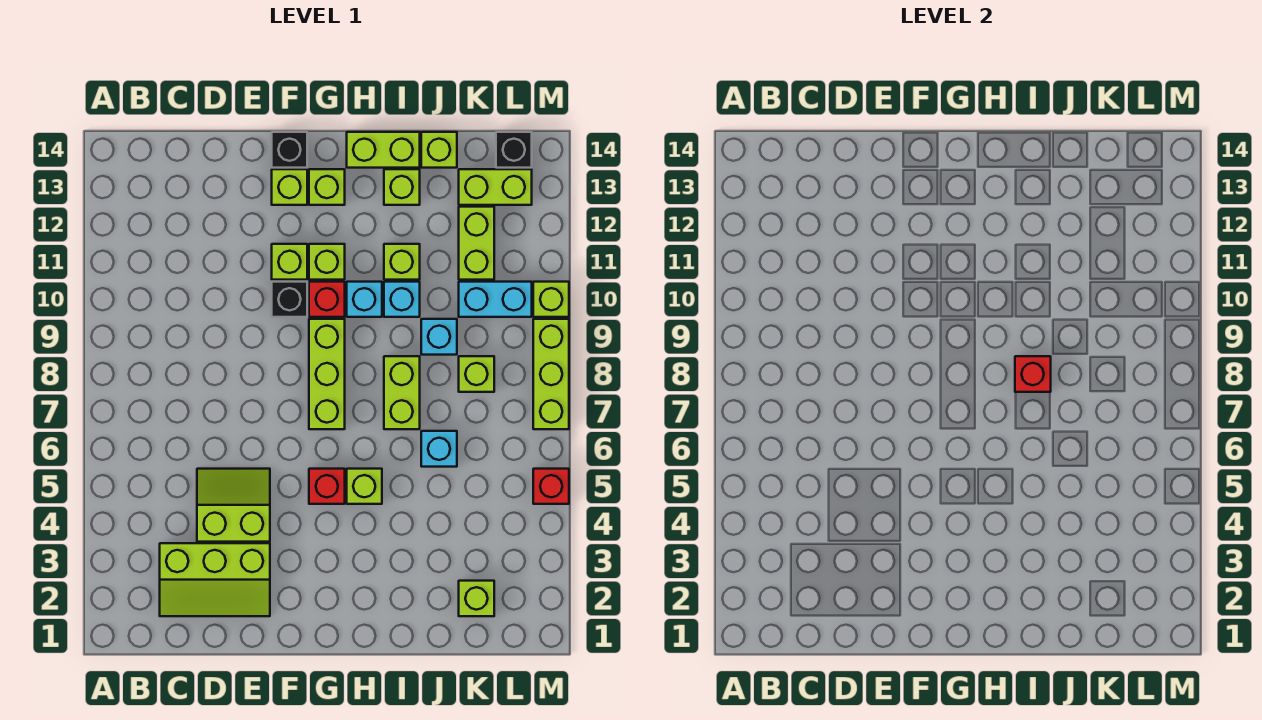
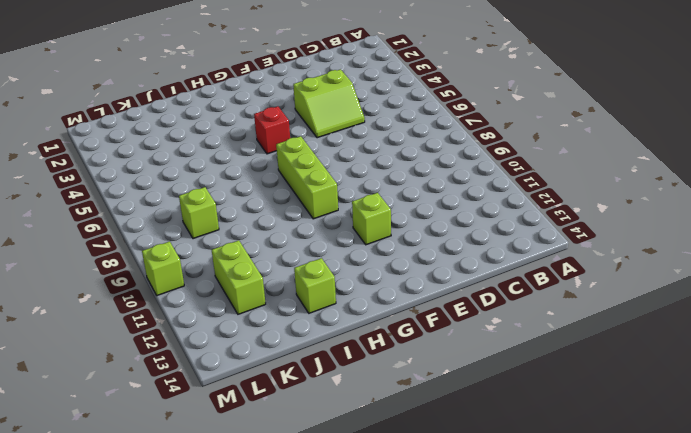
none -> lime 2x3 slope [160,543,270,616]
none -> black 1x1 brick [272,282,307,317]
none -> lime 1x1 brick [272,169,307,205]
none -> black 1x1 brick [272,132,307,168]

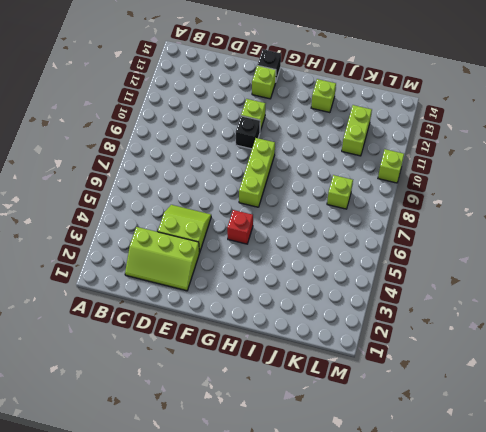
none -> red 1x1 brick [309,282,345,317]
none -> lime 1x1 brick [309,244,345,280]
none -> lime 1x1 brick [309,169,345,205]
none -> lime 1x1 brick [347,469,382,504]

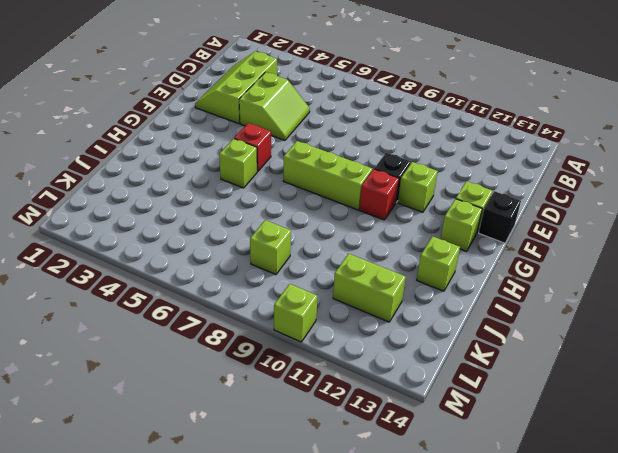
none -> lime 1x1 brick [309,244,345,280]
none -> cyan 1x1 brick [347,282,382,317]
none -> lime 1x2 brick [347,132,420,168]
none -> lime 1x2 brick [384,356,420,429]

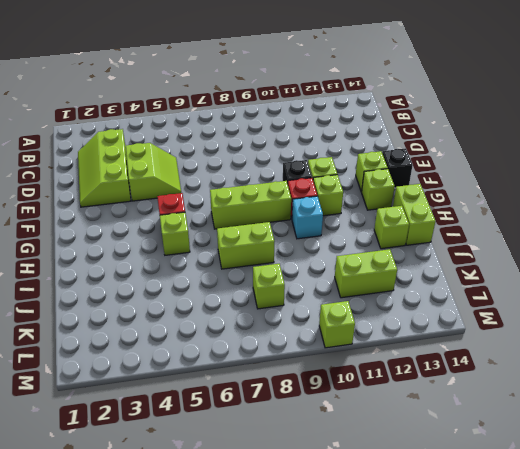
none -> cyan 1x1 brick [384,282,420,317]
none -> lime 1x1 brick [384,244,420,280]
none -> cyan 1x1 brick [421,431,457,467]
none -> cyan 1x1 brick [421,319,457,355]

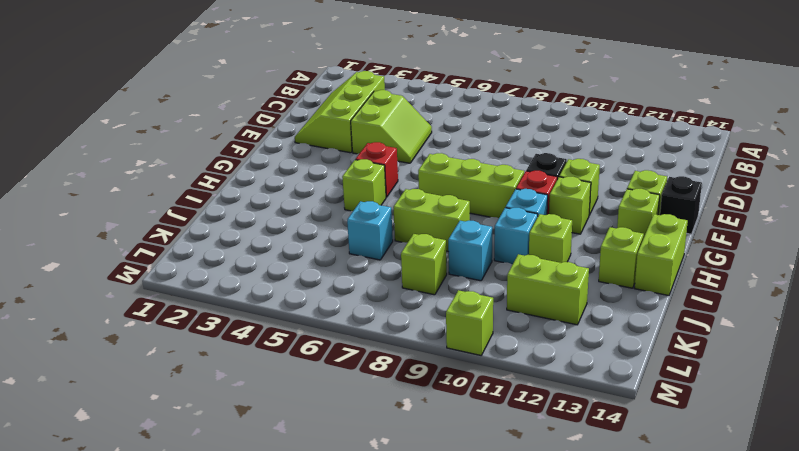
none -> lime 1x1 brick [421,132,457,168]
none -> lime 1x1 brick [459,581,494,616]
none -> cyan 1x2 brick [459,282,532,317]
none -> lime 1x2 brick [459,169,532,205]

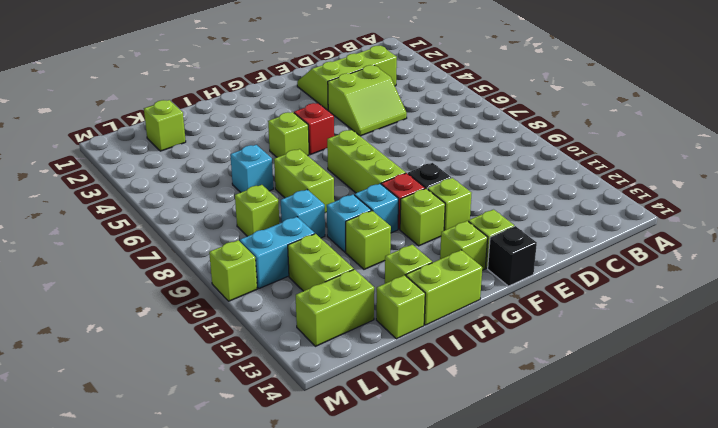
none -> black 1x1 brick [496,132,532,168]
none -> red 1x1 brick [533,469,569,504]
none -> lime 1x3 brick [533,319,569,429]
none -> red 1x1 brick [1015,356,1051,392]

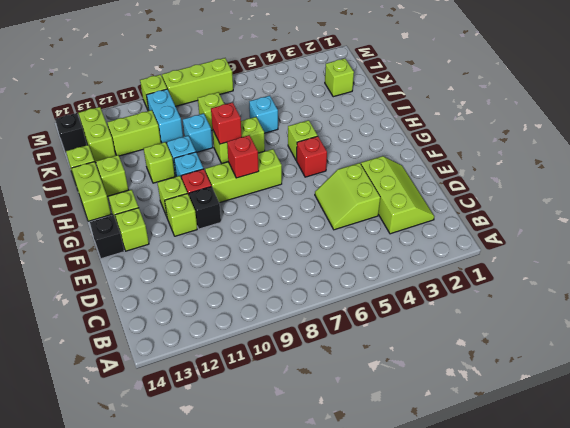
red 1x1 brick [227,135,259,178] -> red 1x1 brick moved to [533,469,569,504]

